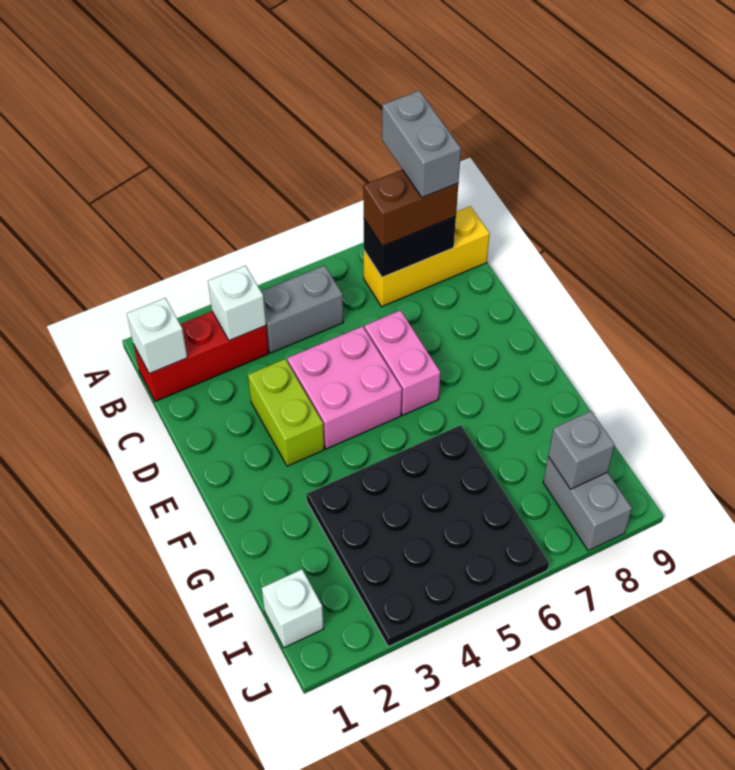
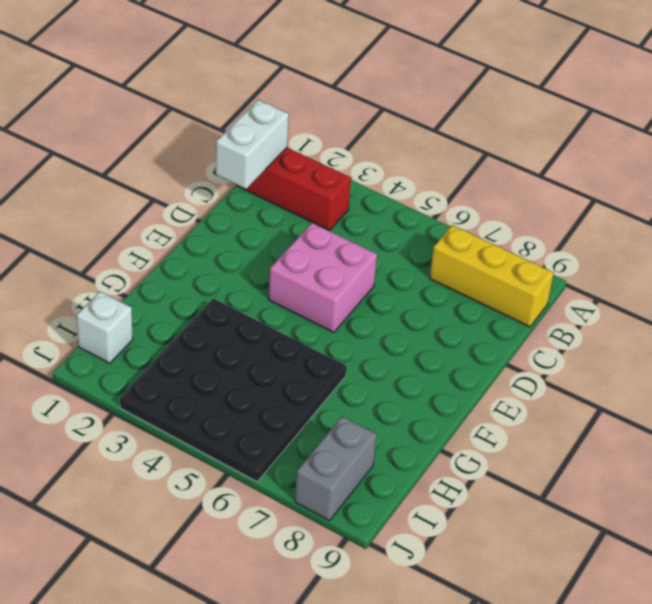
white 1x2 brick [216,100,289,189] -> white 1x1 brick [127,298,187,374]
none -> grey 1x2 brick [261,266,343,353]
none -> lime 1x2 brick [248,359,324,466]
none -> pink 1x2 brick [365,311,440,415]

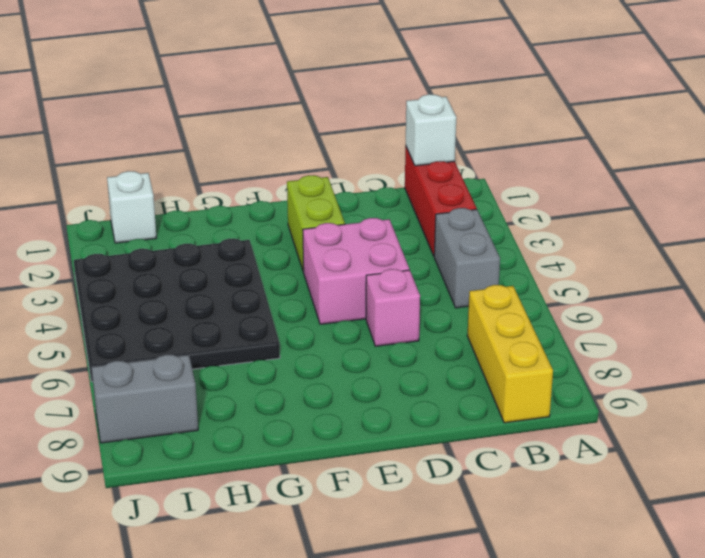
pink 1x1 brick [366,269,420,346] -> pink 1x2 brick [365,311,440,415]
lime 1x2 brick [287,175,345,272] -> lime 1x2 brick turned to [248,359,324,466]
none -> white 1x1 brick [208,266,266,341]
none -> black 1x2 brick [364,217,456,277]
none -> grey 1x1 brick [548,411,615,489]

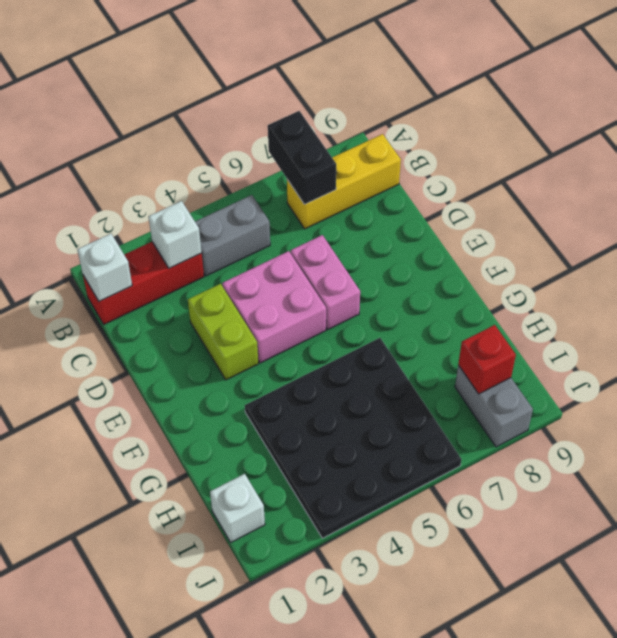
black 1x2 brick [268,111,336,204] -> black 1x2 brick turned to [364,217,456,277]
red 1x1 brick [458,325,516,394] -> grey 1x1 brick [548,411,615,489]
none -> brown 1x2 brick [363,170,458,246]
none -> grey 1x2 brick [382,91,461,198]

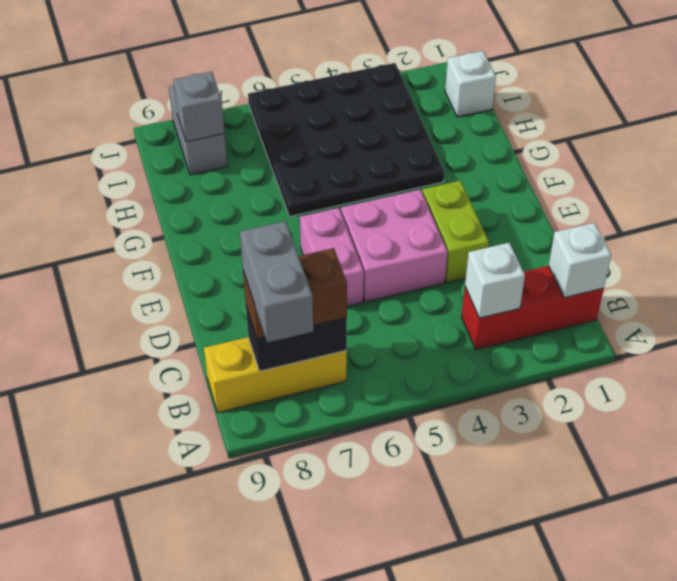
none -> grey 1x2 brick [261,266,343,353]

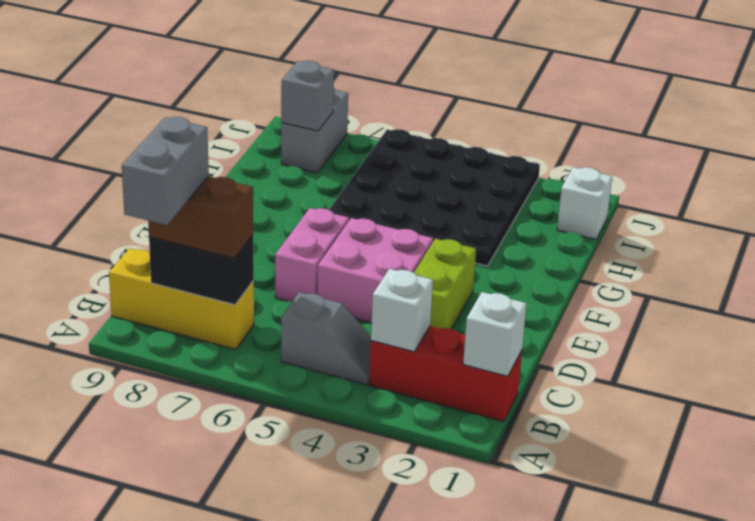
grey 1x2 slope [281,292,371,385] -> grey 1x2 brick [261,266,343,353]

